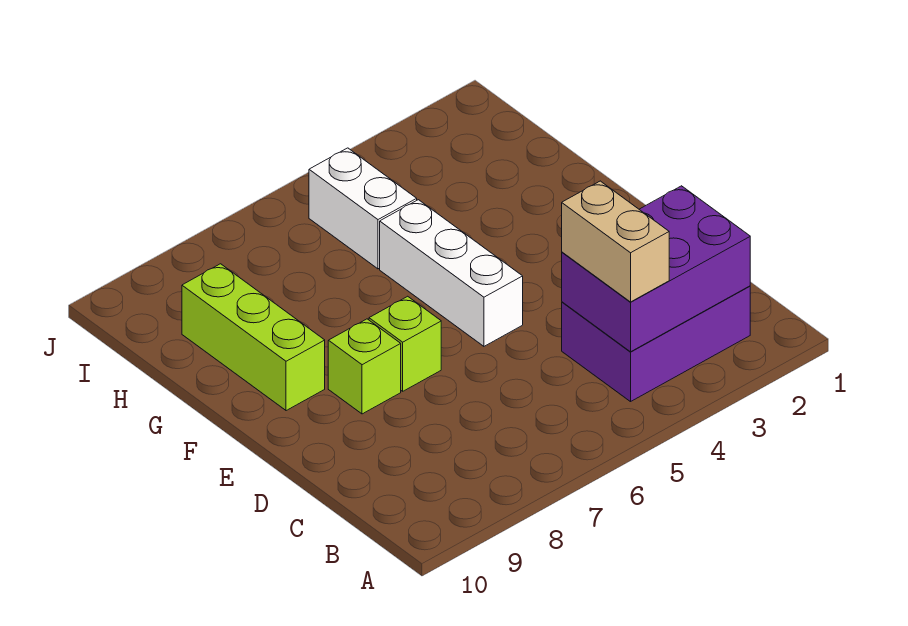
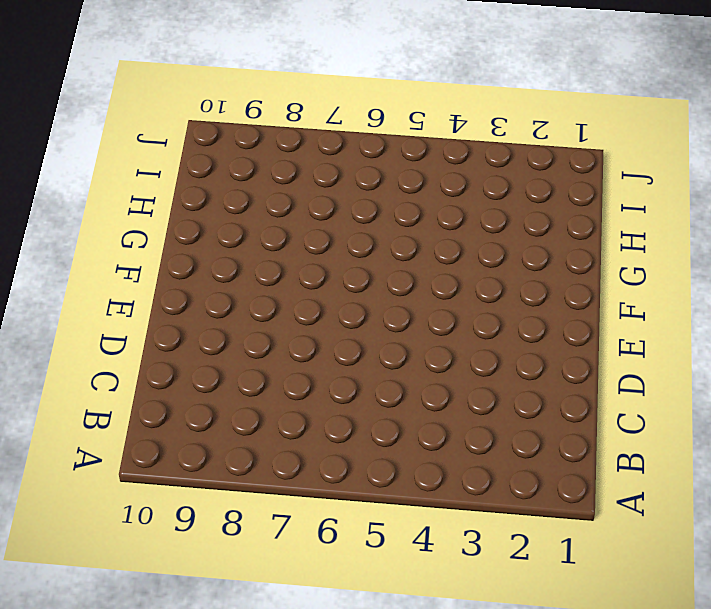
none -> purple 2x3 brick [562,286,750,402]
none -> white 1x3 brick [380,200,523,346]

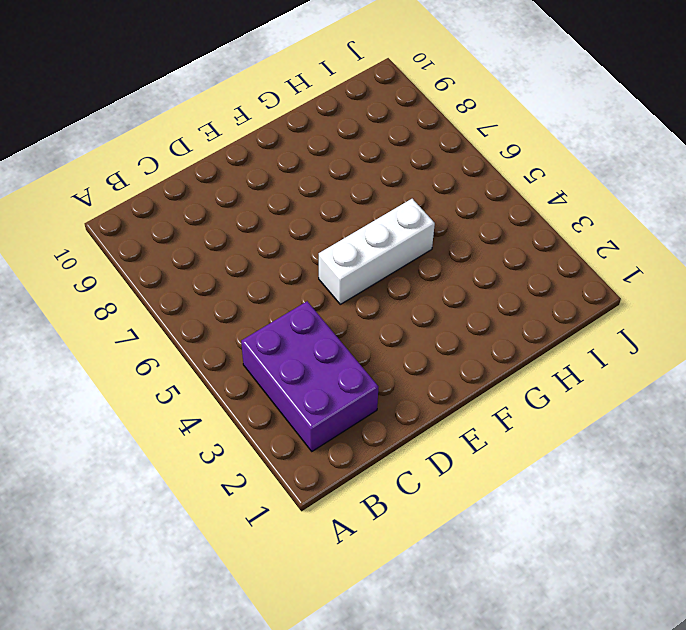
none -> lime 1x1 brick [369,296,441,391]
none -> lime 1x1 brick [328,319,401,414]

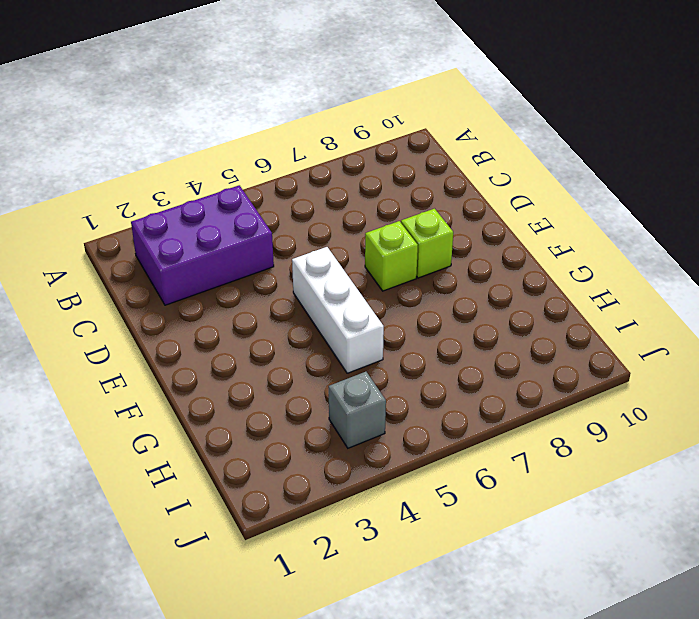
grey 1x1 brick [329,372,386,448] -> none
none -> lime 1x3 brick [182,264,325,411]
none -> white 1x2 brick [309,148,417,269]

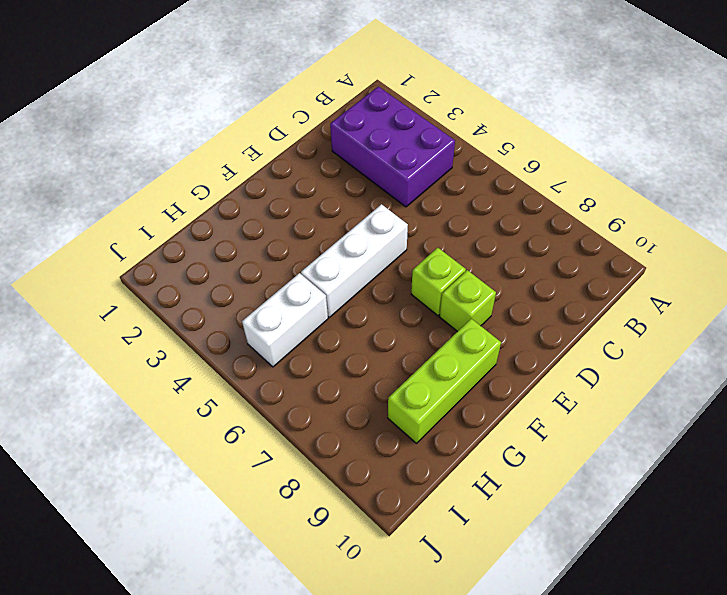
none -> purple 2x3 brick [562,186,750,352]
none -> tan 1x2 brick [562,181,669,302]

